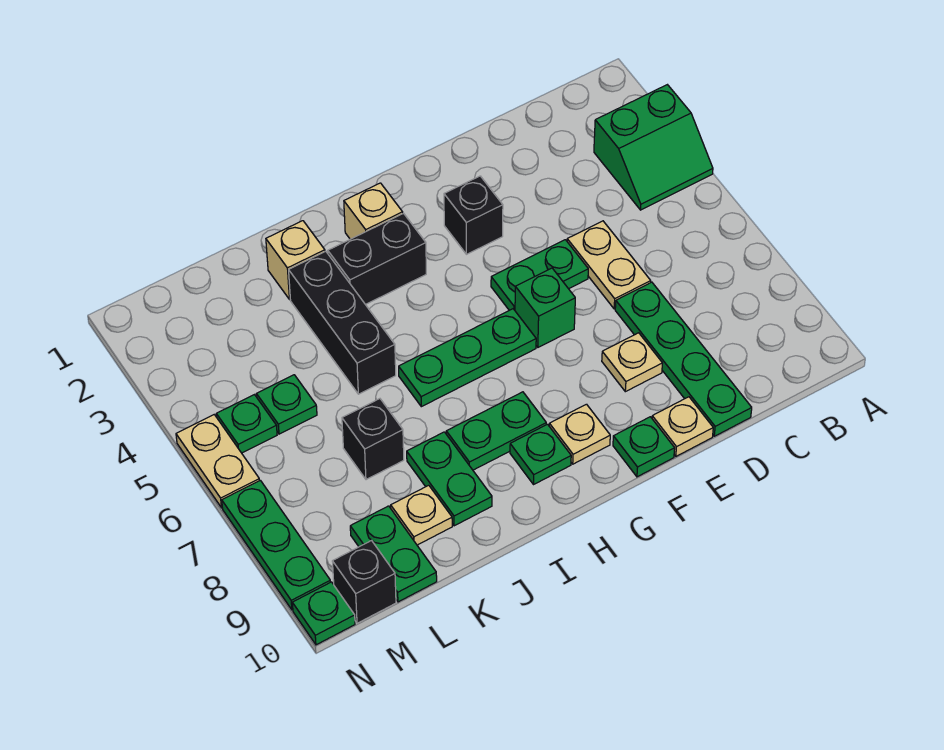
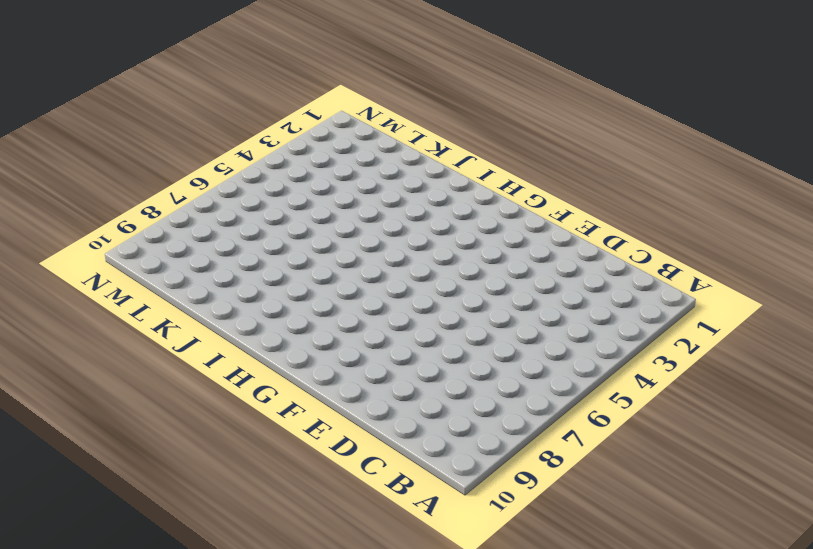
none -> green 2x2 slope [594,85,713,210]
none -> tan 1x2 plate [567,221,651,309]
none -> green 1x4 plate [615,282,752,436]

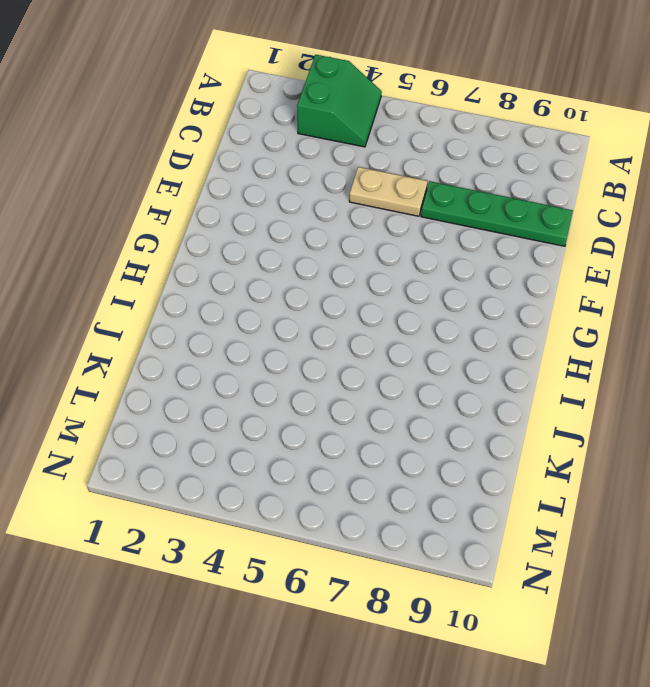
none -> green 1x2 plate [491,240,588,310]
none -> tan 1x1 plate [602,333,662,392]
none -> tan 1x1 plate [652,397,713,456]

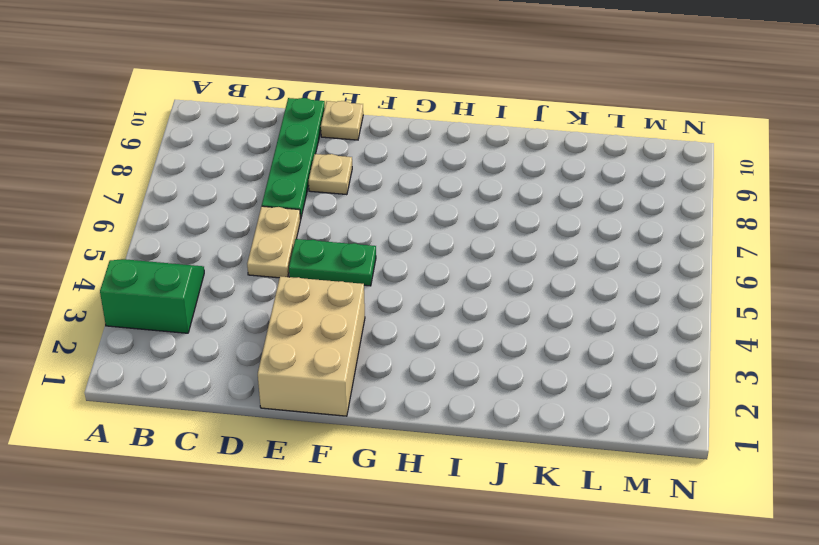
tan 2x3 brick [258,276,365,416] -> black 1x1 brick [444,176,503,254]
none -> green 1x1 brick [515,268,575,347]
none -> green 1x1 plate [613,417,675,477]
none -> green 1x3 plate [399,309,536,407]

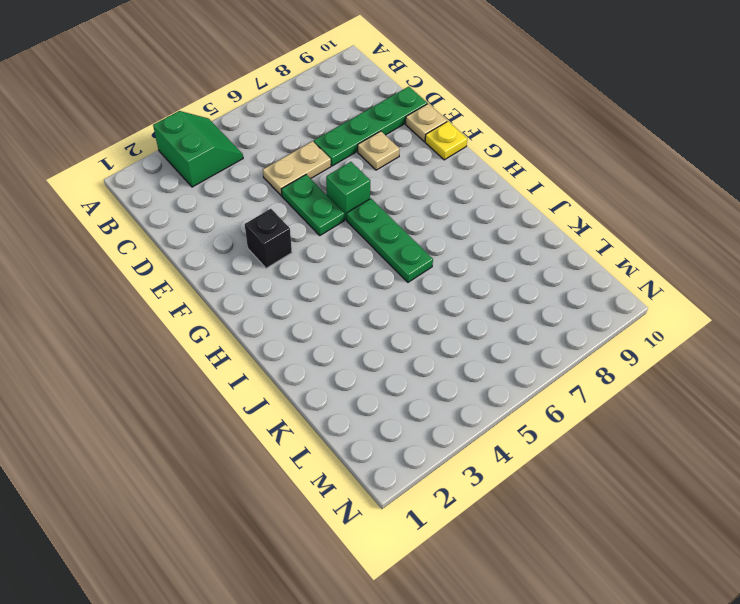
yellow 1x1 plate [425,121,467,160] -> green 1x1 plate [613,417,675,477]
none -> tan 1x1 plate [549,404,610,464]
none -> tan 1x1 brick [344,183,403,239]
none -> black 1x2 brick [328,213,426,305]

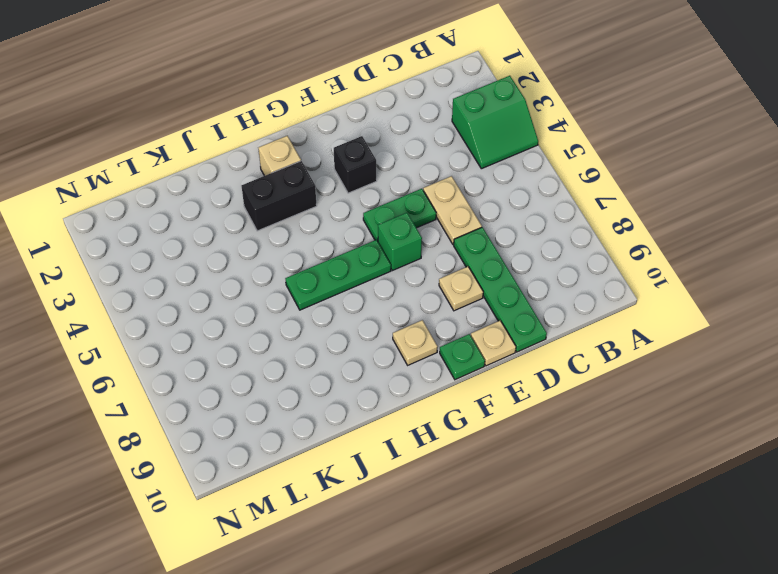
none -> green 1x2 plate [446,392,546,470]
none -> green 1x1 plate [510,424,571,484]
none -> tan 1x1 brick [266,221,325,299]

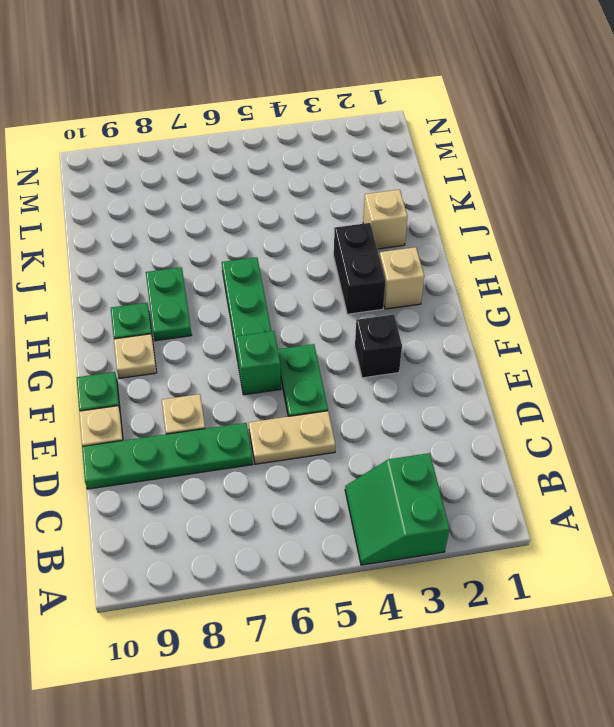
none -> black 1x3 brick [289,251,396,394]
none -> green 1x2 plate [407,432,492,526]
none -> black 1x1 brick [342,399,404,480]

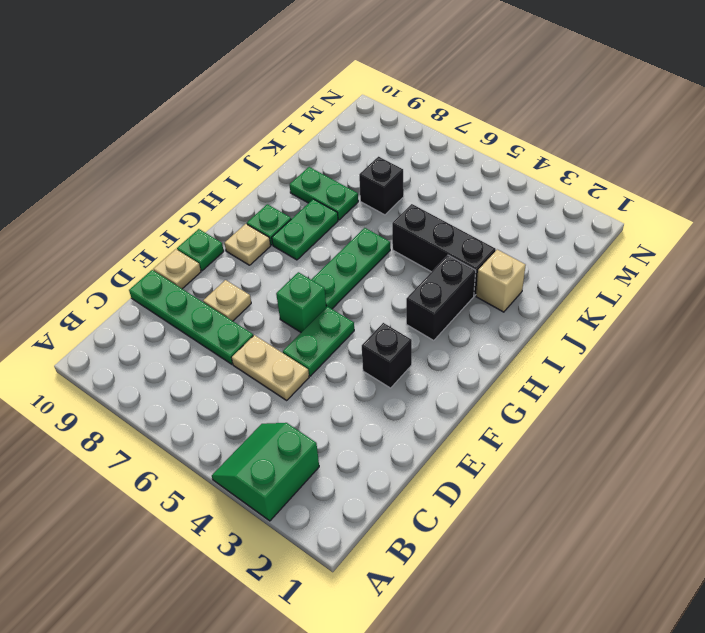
none -> tan 1x1 brick [344,183,403,239]
none -> tan 1x1 plate [391,485,452,545]
none -> green 1x1 plate [257,375,317,434]

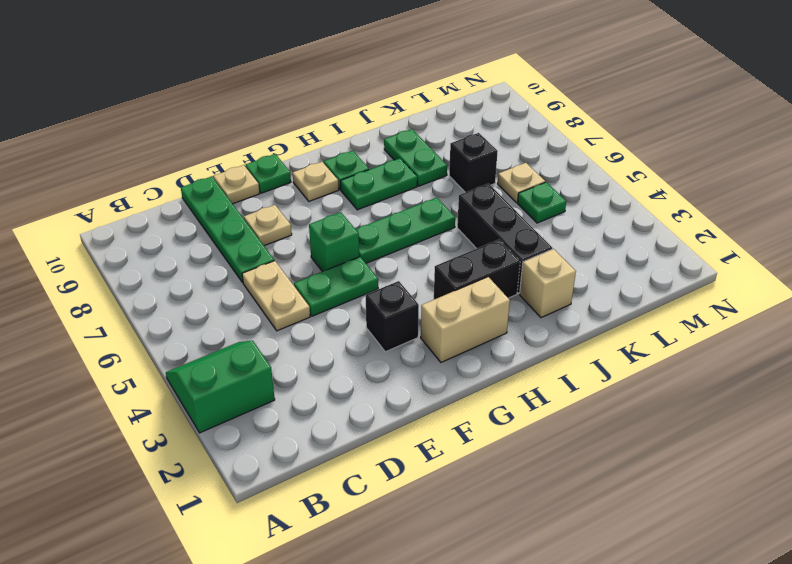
tan 1x2 brick [421,277,510,362] -> tan 1x1 brick [344,183,403,239]
tan 1x1 plate [498,163,545,203] -> tan 1x1 plate moved to [391,485,452,545]
none -> green 1x2 plate [350,506,437,602]
none -> green 1x1 plate [216,395,277,453]
none -> black 1x1 brick [332,540,396,623]

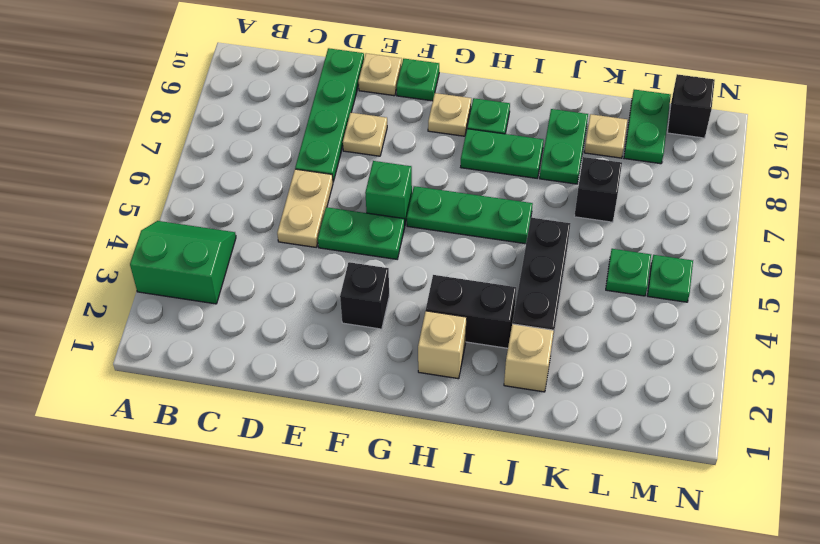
none -> tan 1x2 plate [176,415,259,508]
none -> green 1x3 plate [222,480,330,610]
none -> green 1x1 plate [292,582,355,645]

